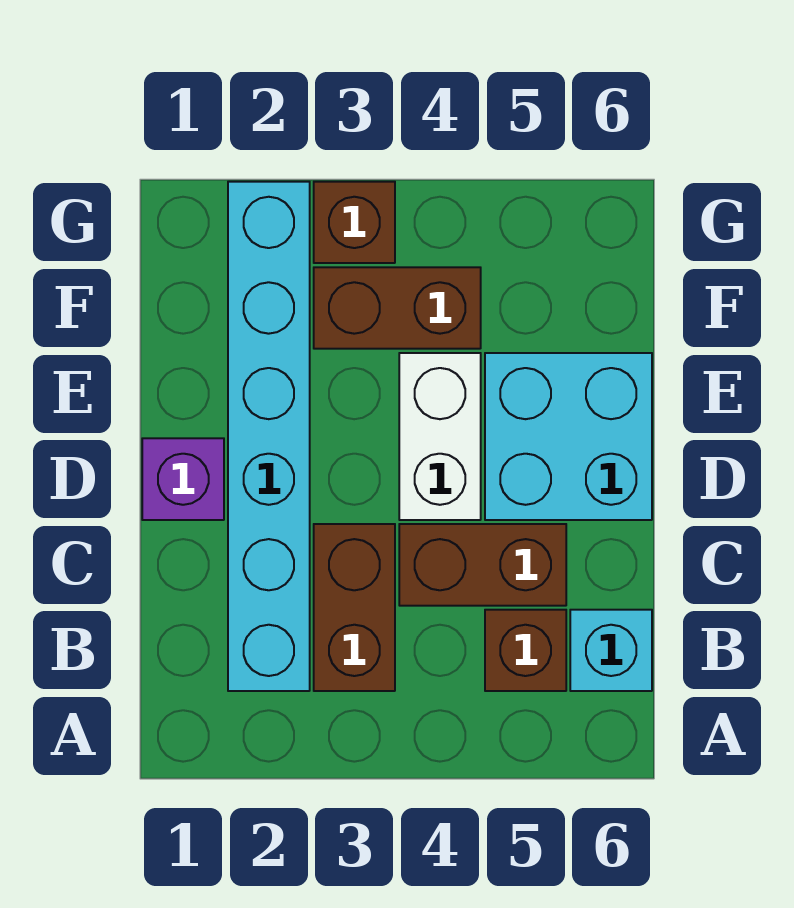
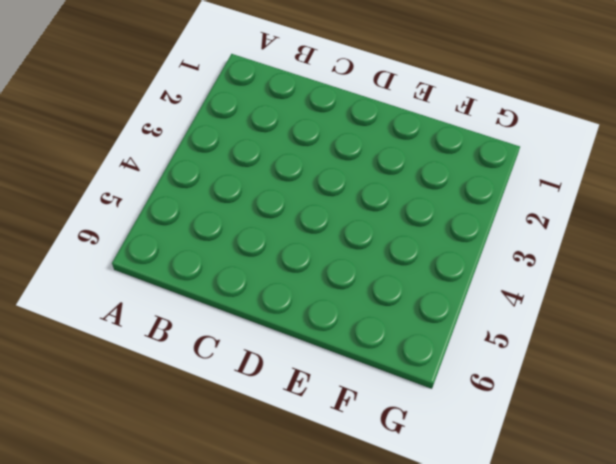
none -> cyan 1x6 brick [228,182,310,691]
none -> brown 1x2 brick [314,524,395,691]

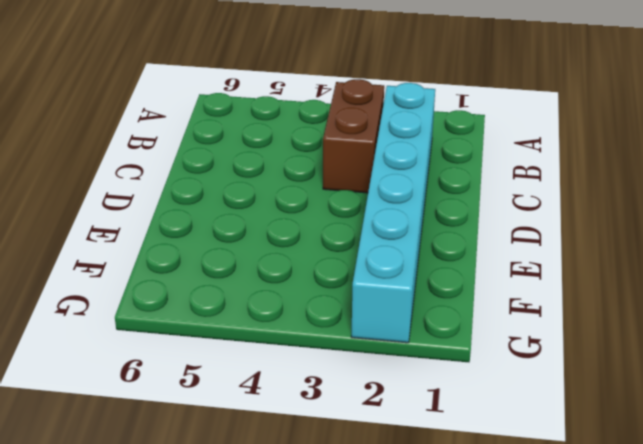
none -> brown 1x1 brick [485,610,566,691]
none -> cyan 1x1 brick [570,610,652,691]

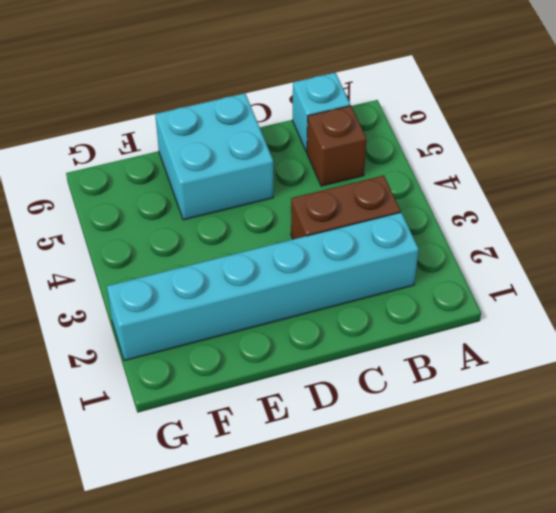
none -> brown 1x2 brick [399,524,566,606]
none -> purple 1x1 brick [142,438,224,520]

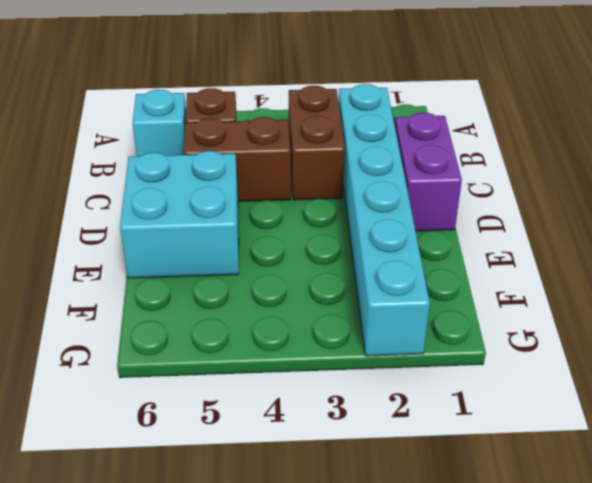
purple 1x2 brick [395,113,462,231] -> purple 1x1 brick [142,438,224,520]
none -> white 1x2 brick [399,353,481,520]
none -> brown 1x2 brick [314,267,481,349]

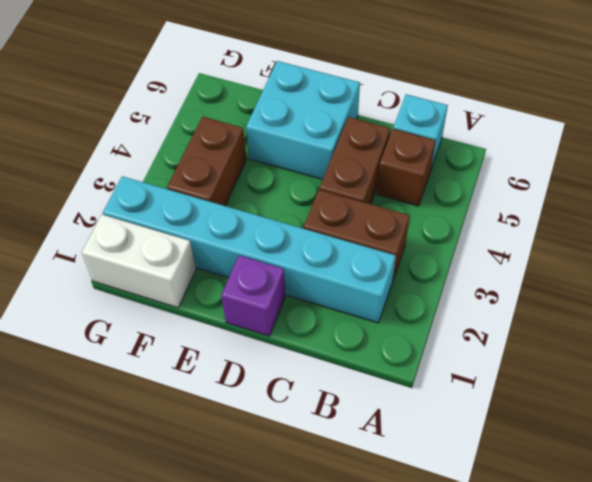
white 1x2 brick [82,215,196,308] -> white 1x2 brick moved to [399,353,481,520]
none -> brown 1x1 brick [314,182,395,263]

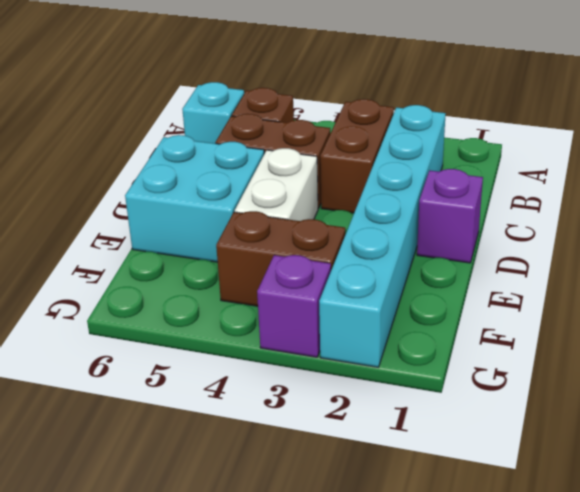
purple 1x1 brick [257,255,331,357] -> brown 1x1 brick [314,182,395,263]

